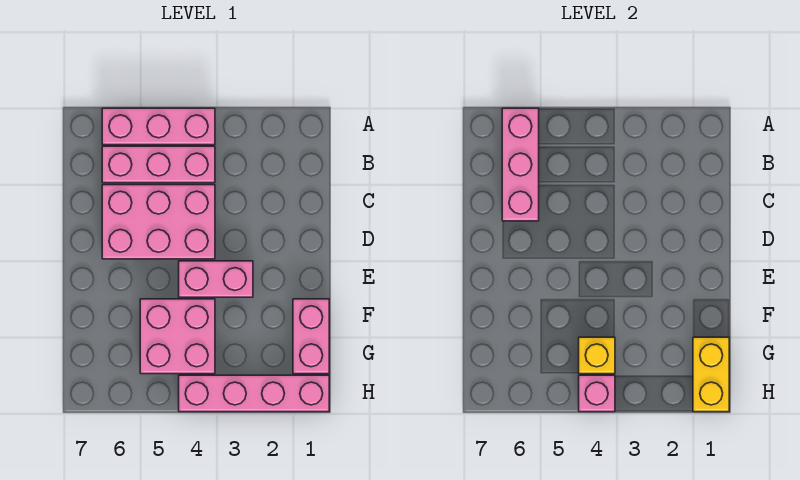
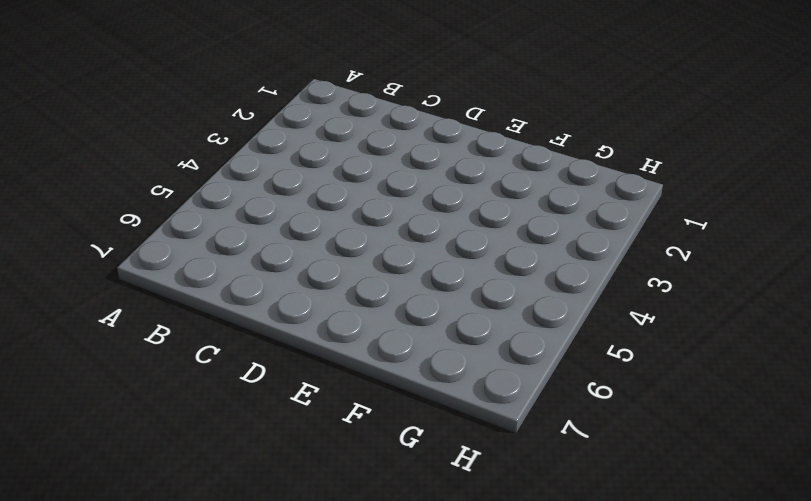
none -> pink 1x3 brick [102,108,215,145]
none -> pink 1x3 brick [102,146,215,183]

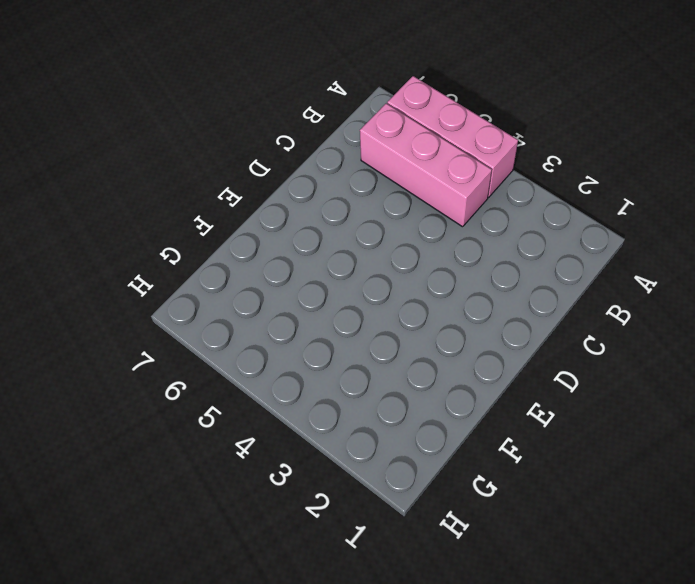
none -> pink 2x3 brick [102,185,215,259]
none -> pink 1x2 brick [179,261,253,297]

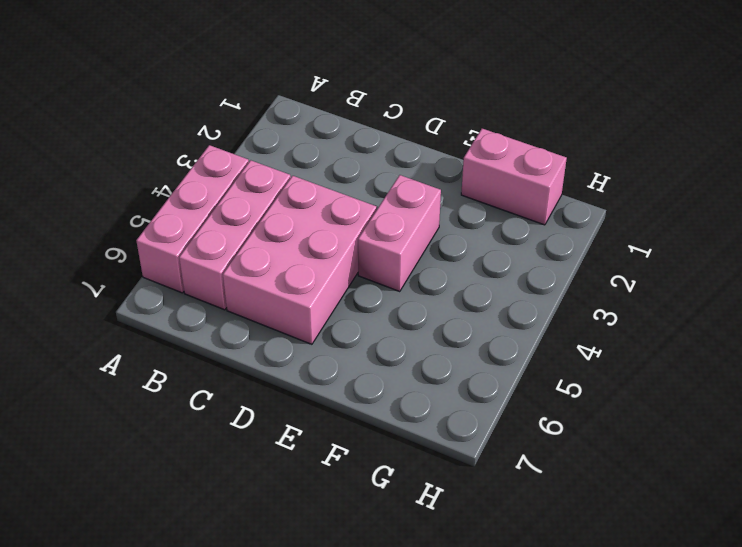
none -> pink 2x2 brick [140,299,215,374]
none -> pink 1x4 brick [179,375,329,412]

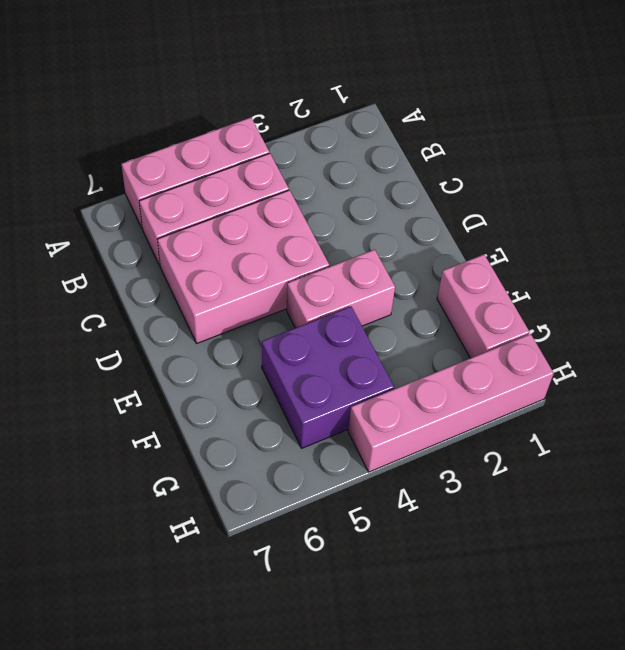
purple 2x2 brick [262,307,394,448] -> pink 2x2 brick [140,299,215,374]
none -> pink 1x3 brick [502,108,539,221]
none -> yellow 1x2 brick [693,337,729,412]

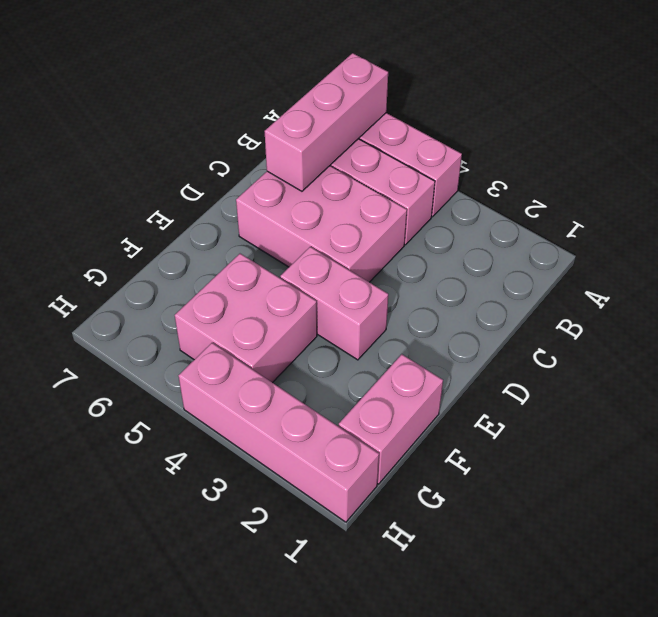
none -> yellow 1x2 brick [693,337,729,412]
none -> yellow 1x1 brick [579,337,615,374]

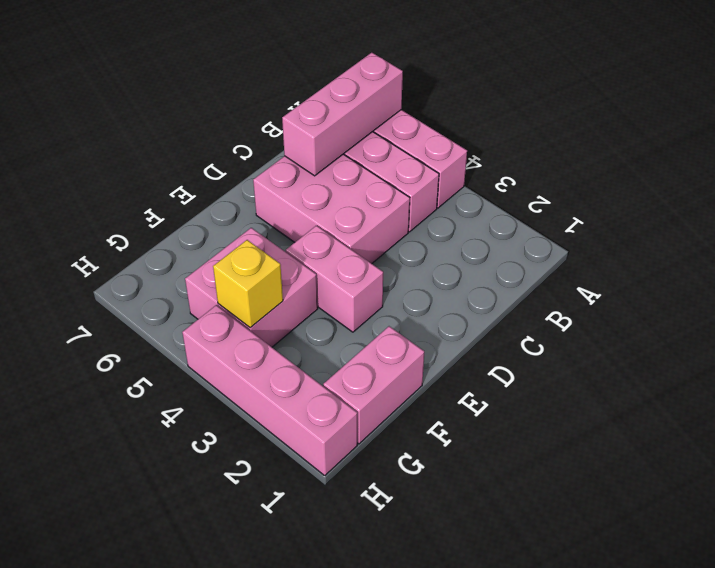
none -> yellow 1x2 brick [693,337,729,412]
none -> pink 1x1 brick [579,375,615,412]

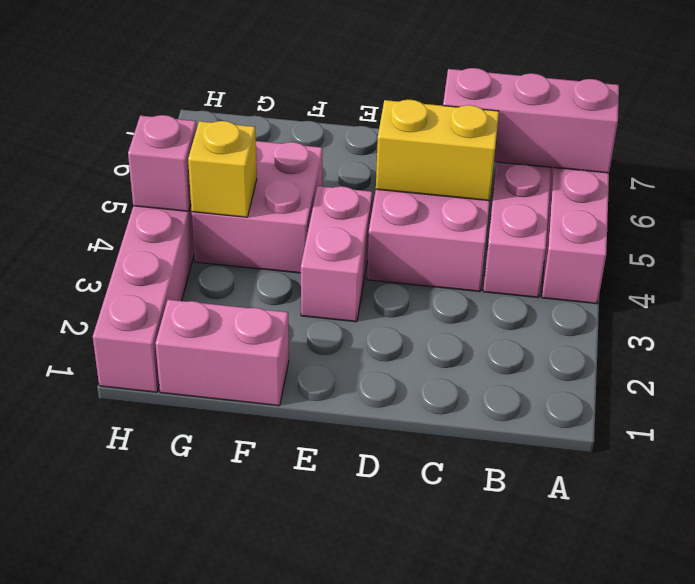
yellow 1x2 brick [376,100,499,201] -> yellow 1x2 brick moved to [693,337,729,412]

